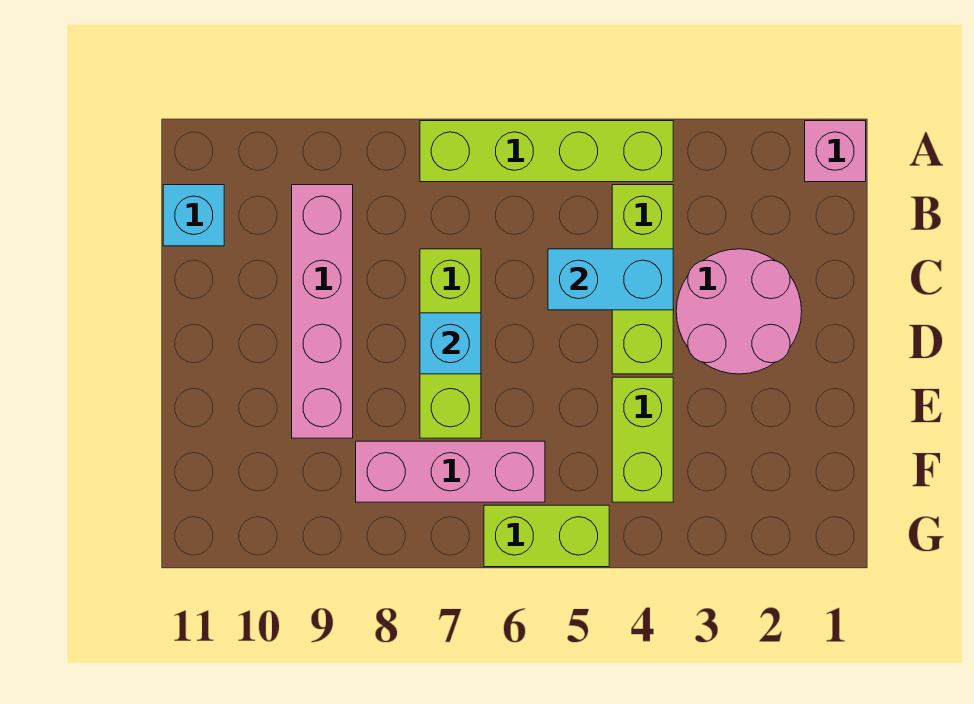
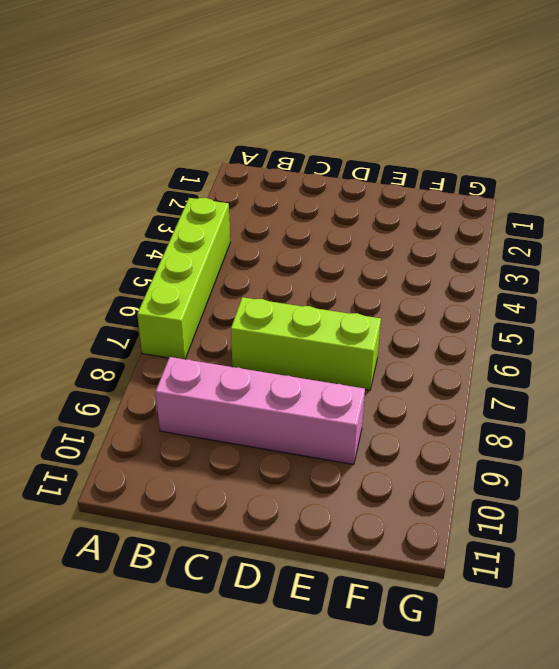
none -> pink 1x1 brick [805,121,866,182]
none -> lime 1x3 brick [612,185,673,374]
none -> cyan 1x1 brick [163,185,224,246]

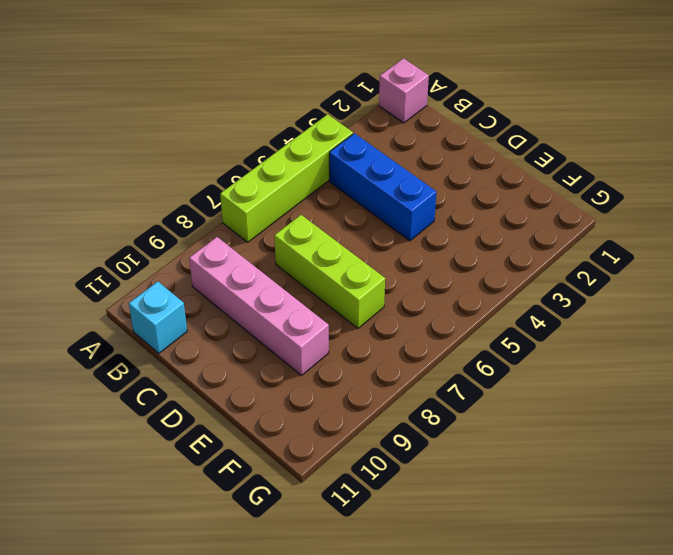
blue 1x3 brick [329,133,437,241] -> lime 1x3 brick [612,185,673,374]
none -> pink 2x2 round brick [676,249,802,374]
none -> lime 1x2 brick [612,377,673,502]
none -> pink 1x3 brick [356,441,545,502]

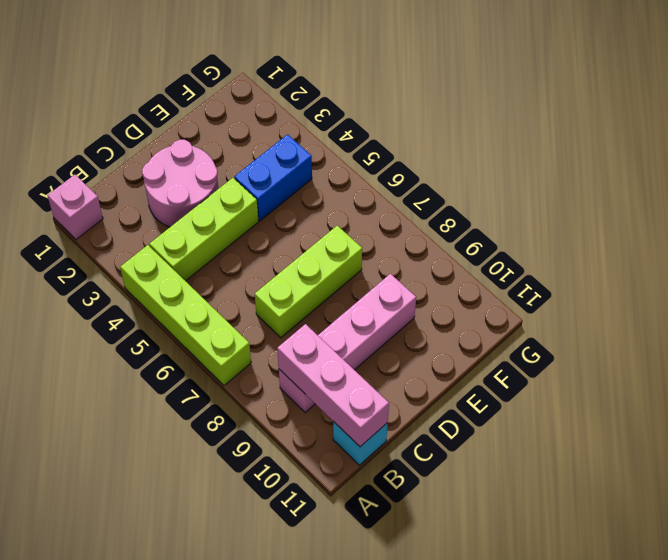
pink 1x3 brick [277,324,389,447] -> pink 1x3 brick moved to [356,441,545,502]
blue 1x2 brick [234,134,312,221] -> lime 1x2 brick [612,377,673,502]
none -> lime 1x2 brick [484,505,609,567]
none -> cyan 1x2 brick [548,249,673,310]
none -> cyan 1x1 brick [420,313,481,374]

